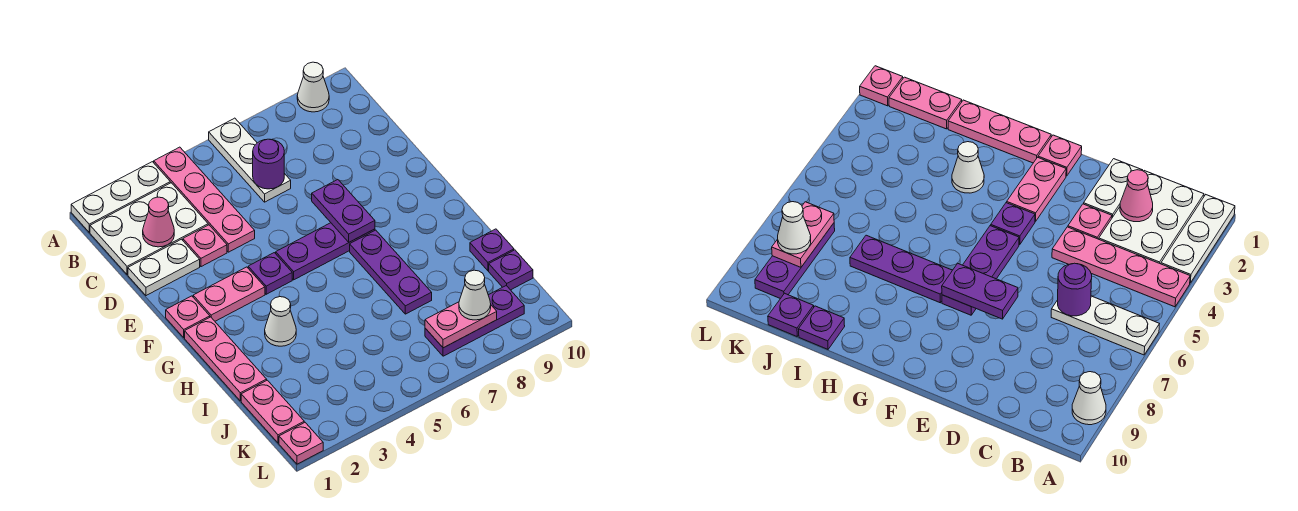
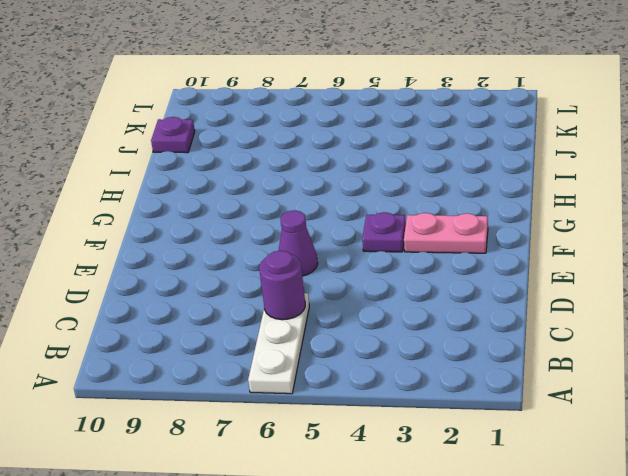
purple 1x1 cone [279,210,318,276] -> none
none -> white 1x3 plate [71,162,170,232]
none -> pink 1x4 plate [154,147,255,252]
none -> white 1x1 cone [297,62,329,112]

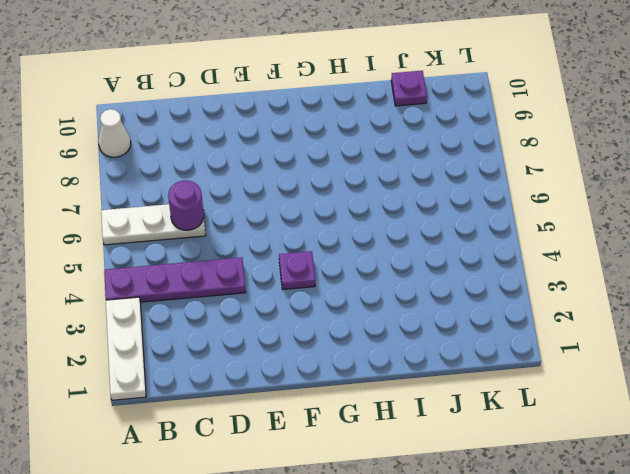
purple 1x4 plate [104,257,246,302] -> pink 1x4 plate [154,147,255,252]
none -> white 2x3 plate [90,183,208,274]
none -> white 1x2 plate [128,239,200,296]
none -> pink 1x1 plate [183,225,227,267]

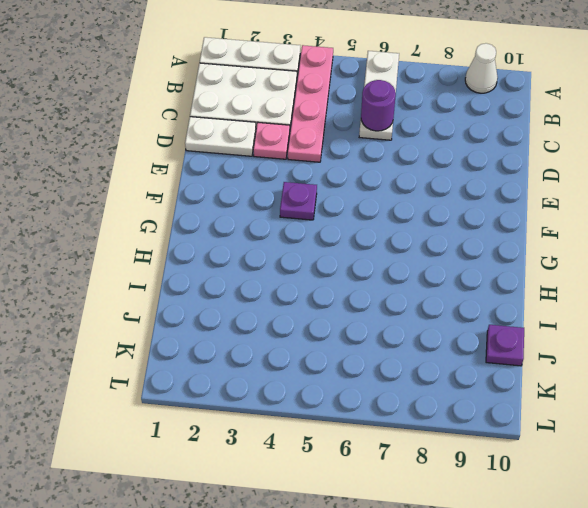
none -> pink 1x1 plate [166,296,210,338]
none -> pink 1x2 plate [193,267,265,321]
none -> purple 1x3 plate [276,223,375,280]

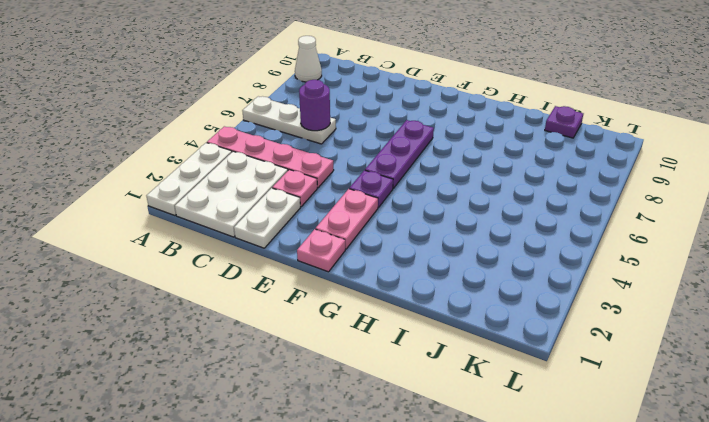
none -> pink 1x3 plate [185,317,267,401]
none -> purple 1x3 plate [350,230,432,314]
none -> white 1x1 cone [265,297,296,346]

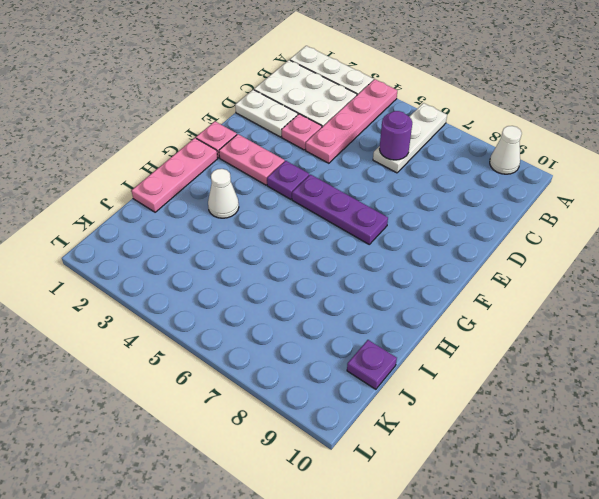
none -> purple 1x3 plate [350,230,432,314]
none -> purple 1x1 plate [470,229,514,271]
none -> pink 1x2 plate [241,380,304,443]

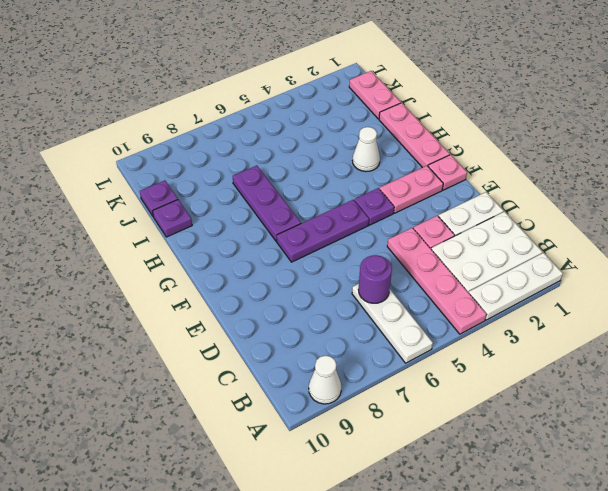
none -> purple 1x3 plate [425,286,524,356]
none -> pink 1x1 plate [279,422,323,464]
none -> pink 1x1 cone [143,197,174,247]

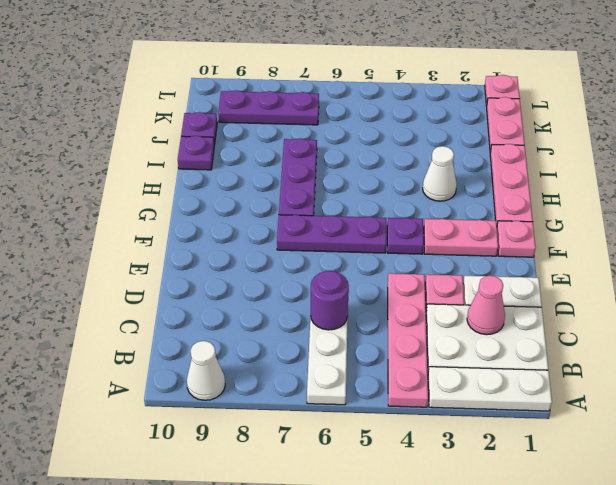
none -> purple 1x2 plate [312,180,375,242]
none -> pink 1x2 plate [425,302,497,348]
none -> white 1x1 cone [459,270,491,320]

